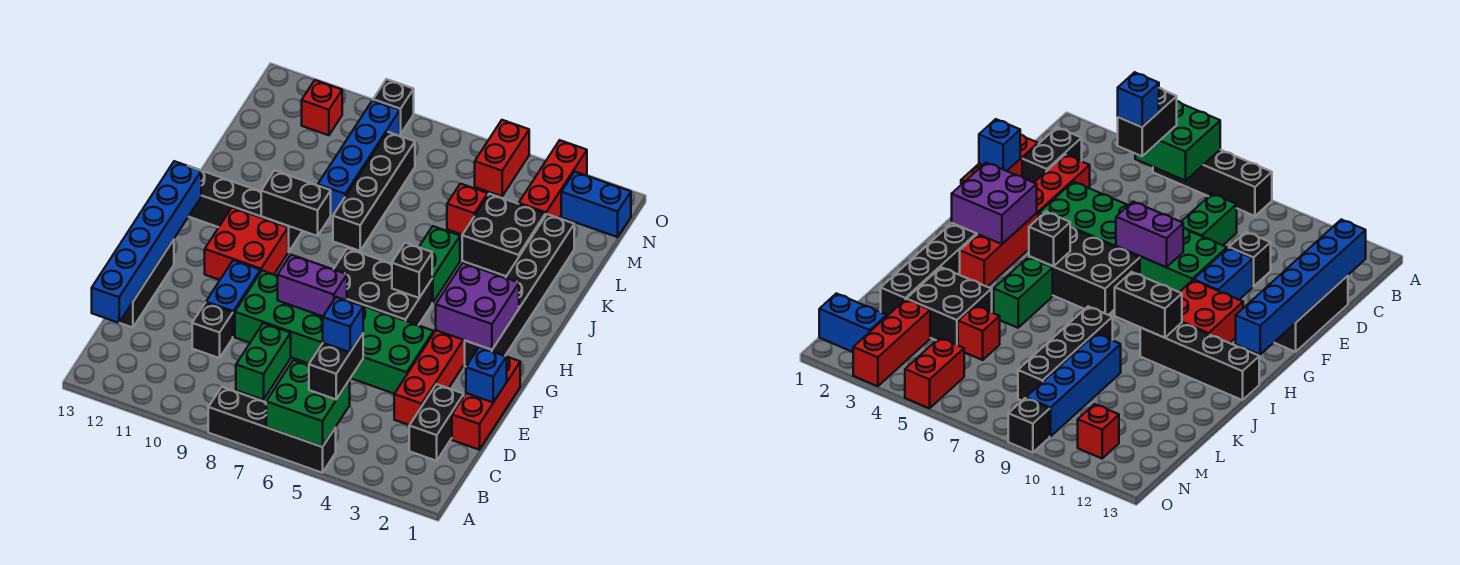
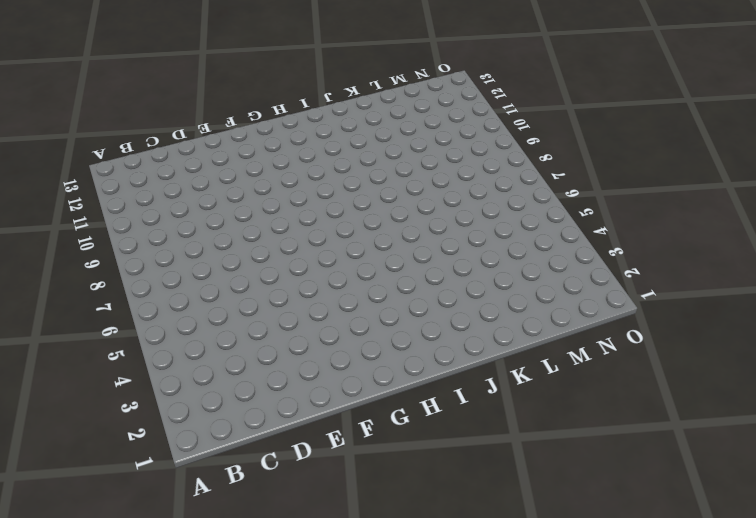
none -> black 1x4 brick [208,387,336,473]
none -> black 1x2 brick [409,384,464,461]
none -> green 1x2 brick [236,323,291,400]
none -> red 1x3 brick [452,357,520,450]

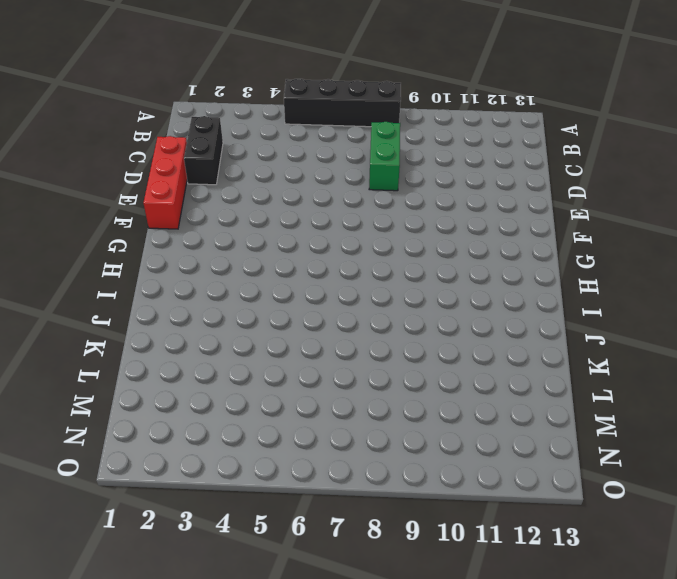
none -> red 1x6 brick [394,330,465,425]
none -> black 1x1 brick [192,303,233,358]
none -> black 1x3 brick [119,240,174,328]
none -> green 2x6 brick [235,271,434,394]

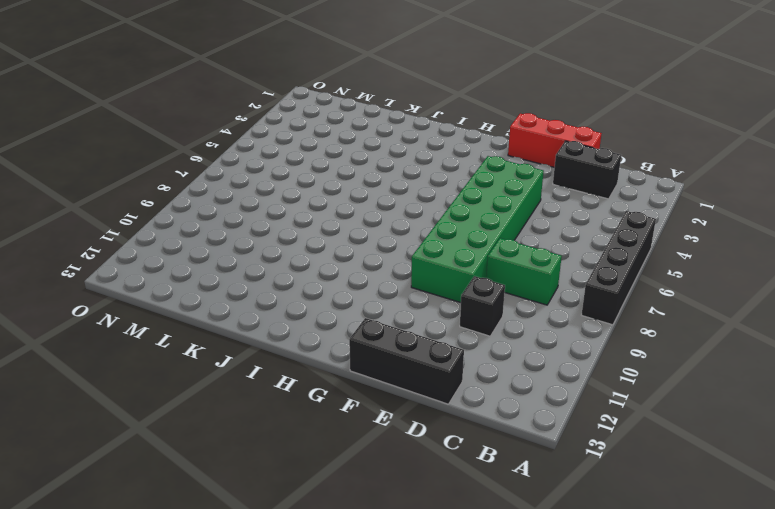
none -> red 1x6 brick [394,330,465,425]
none -> blue 1x2 brick [206,260,260,337]
none -> black 1x6 brick [465,214,574,367]
none -> black 2x3 brick [334,248,432,325]

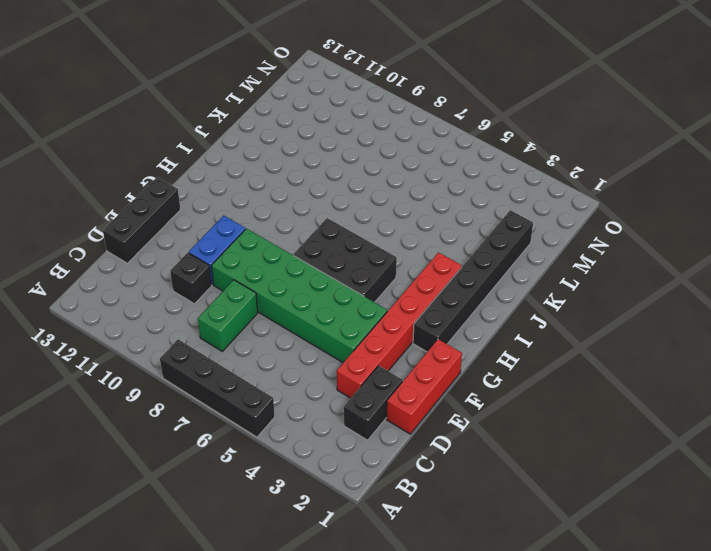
none -> red 2x2 brick [205,208,288,280]
none -> green 1x2 brick [419,226,460,303]
none -> black 1x4 brick [189,171,302,252]
none -> black 1x4 brick [333,132,415,251]

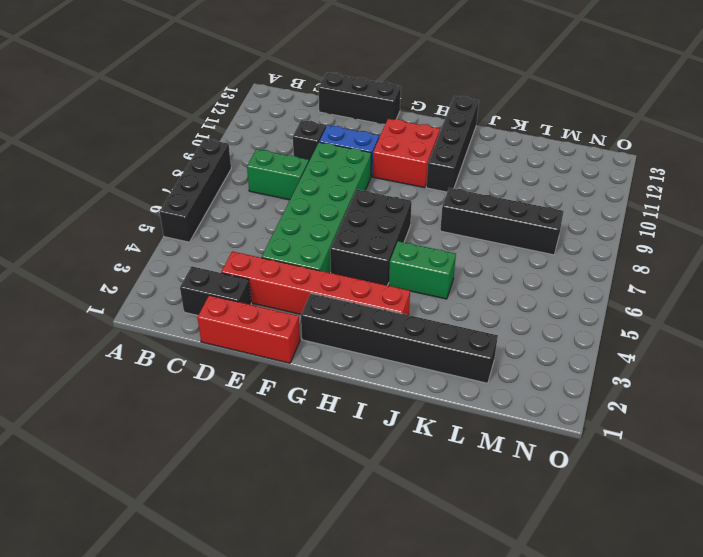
none -> black 2x2 brick [462,194,546,276]
none -> blue 1x4 brick [318,100,400,215]
none -> red 1x1 brick [447,184,488,235]
none -> red 1x3 brick [519,140,587,218]

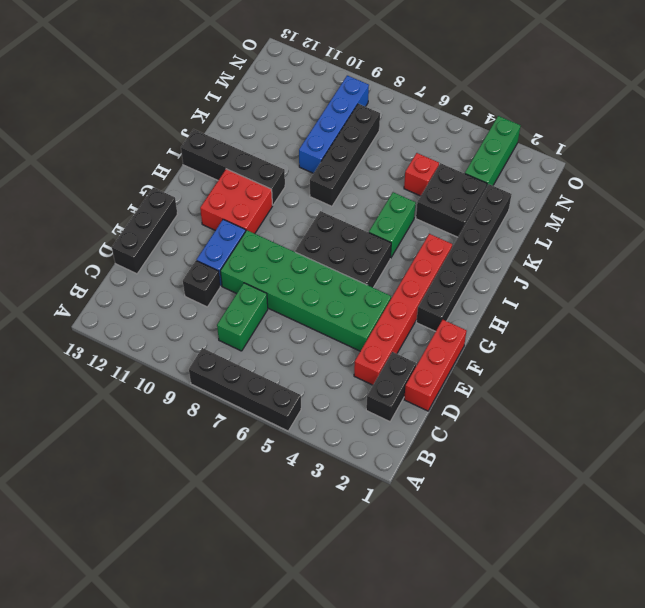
green 1x3 brick [465,116,521,186] -> red 1x3 brick [519,140,587,218]
none -> blue 1x2 brick [561,172,631,237]
none -> red 1x2 brick [475,120,529,196]
none -> red 1x1 brick [302,80,342,135]
none -> black 1x1 brick [373,79,414,134]

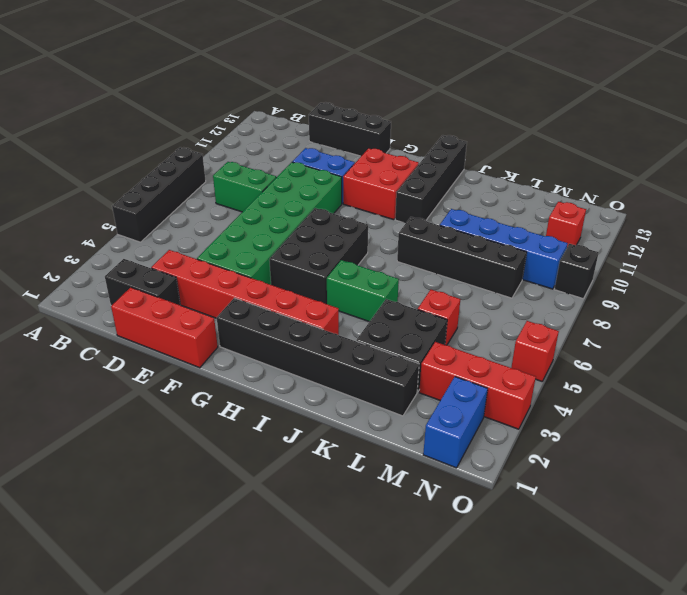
red 1x1 brick [511,321,559,381] -> red 1x2 brick [475,120,529,196]
none -> black 1x1 brick [192,303,233,358]
none -> green 2x2 brick [266,360,350,447]
none -> blue 1x6 brick [92,161,201,323]
none -> blue 1x1 brick [466,347,507,402]

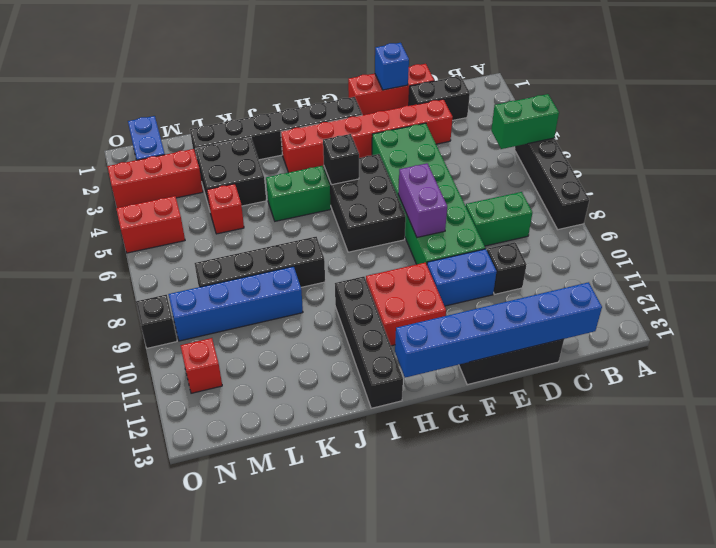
green 1x2 brick [491,94,559,149] -> green 2x2 brick [266,360,350,447]
none -> purple 2x2 brick [436,263,519,350]
none -> black 1x2 brick [261,170,331,236]
none -> black 1x2 brick [309,334,363,399]
none -> blue 1x1 brick [322,297,363,352]

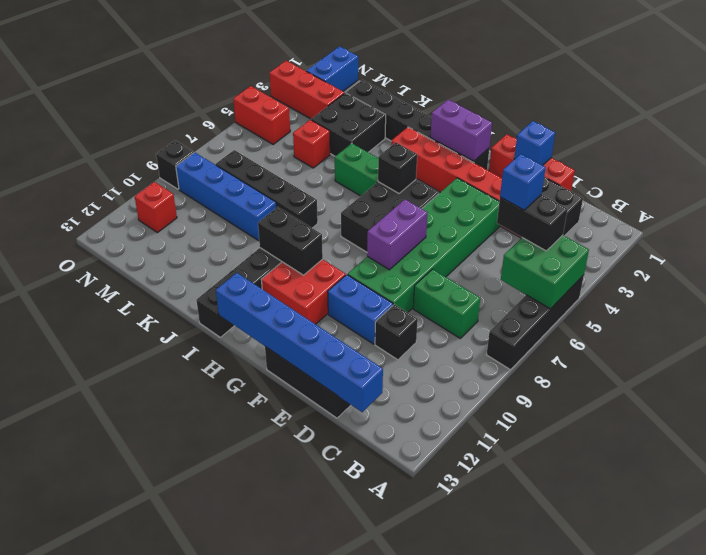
purple 1x2 brick [430,100,492,161] -> purple 2x2 brick [436,263,519,350]
black 1x2 brick [258,207,323,275] -> black 1x2 brick turned to [261,170,331,236]

